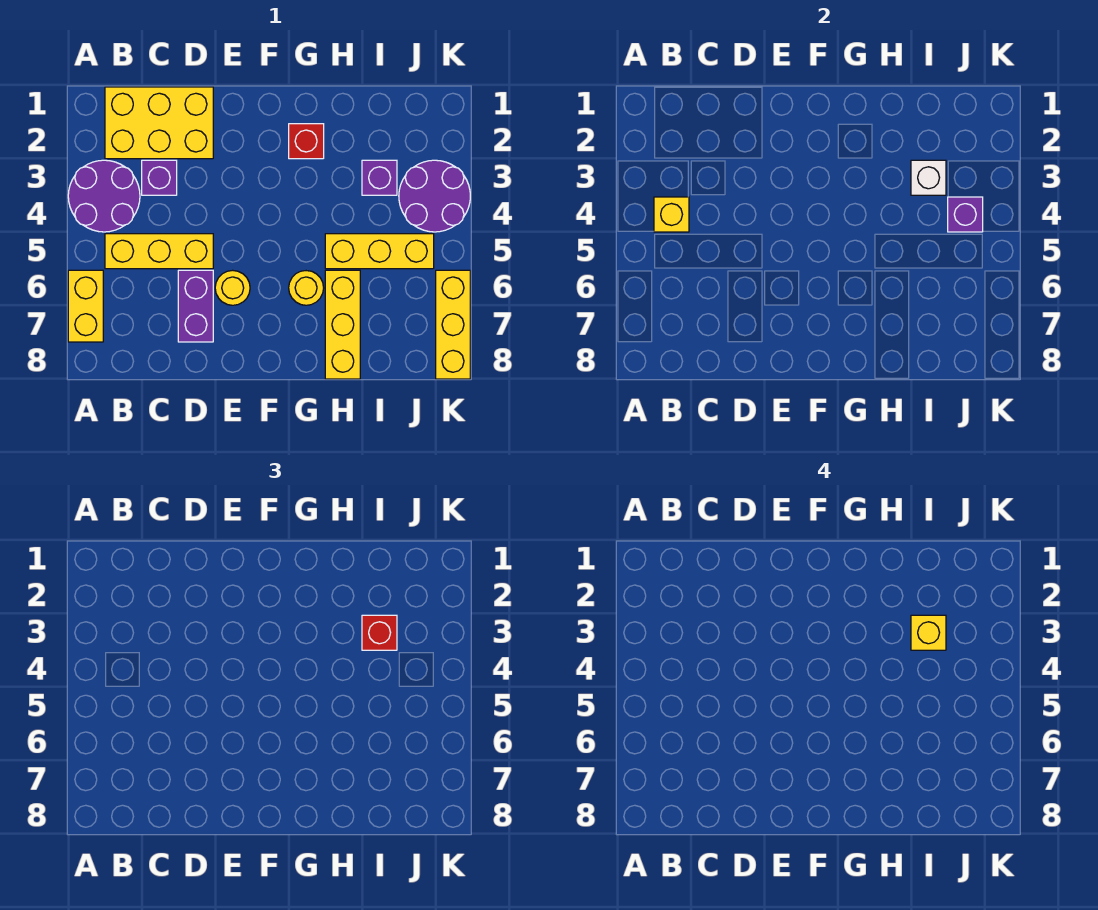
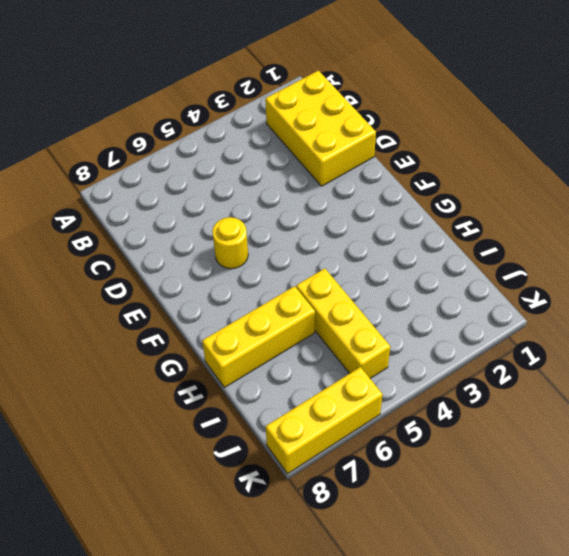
none -> purple 2x2 round brick [68,160,140,232]
none -> yellow 1x2 brick [68,270,103,342]
none -> yellow 1x3 brick [105,234,213,269]

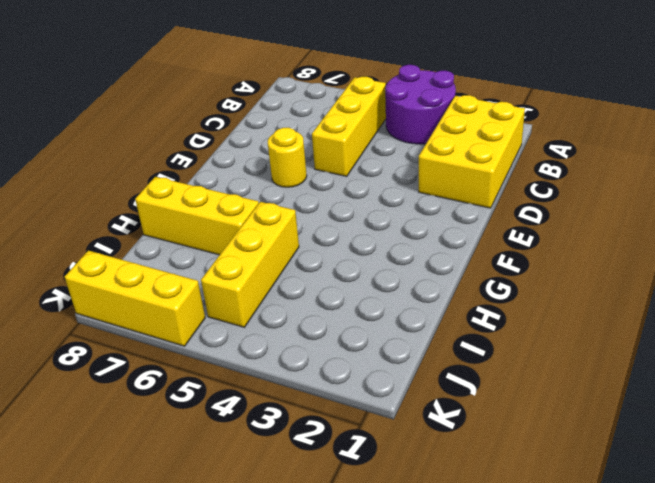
none -> yellow 1x2 brick [68,270,103,342]
none -> purple 1x1 brick [142,160,177,195]
none -> purple 1x2 brick [178,270,213,342]

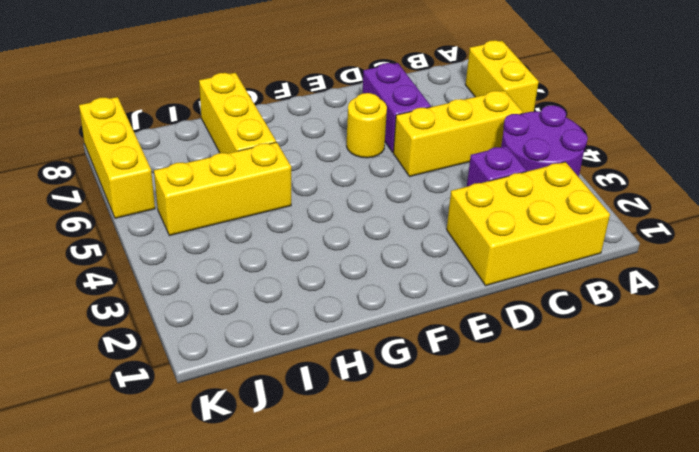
none -> red 1x1 brick [289,124,324,159]
none -> yellow 1x1 round brick [289,271,324,305]
none -> purple 1x1 brick [362,160,397,195]

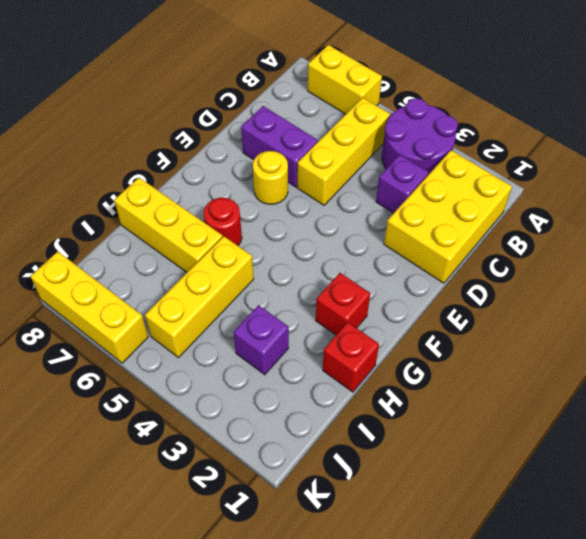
red 1x1 round brick [204,198,242,246] -> yellow 1x1 round brick [289,271,324,305]
red 1x1 brick [323,322,379,392] -> red 1x1 brick moved to [362,615,397,650]
none -> purple 2x2 round brick [399,160,470,232]
none -> yellow 1x1 brick [654,197,689,232]
none -> white 1x1 brick [911,160,946,195]

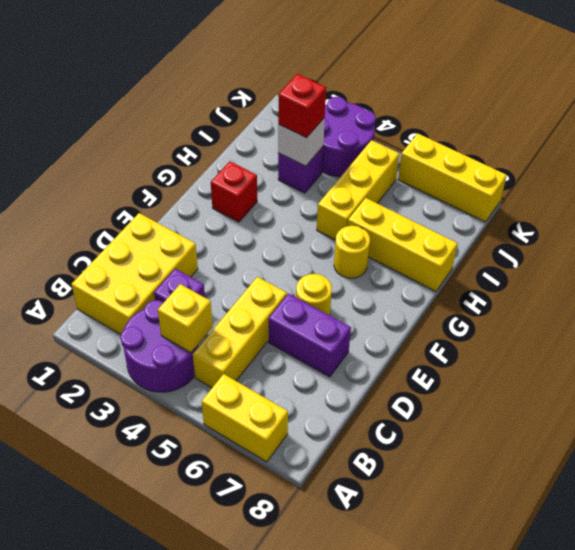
none -> purple 1x1 brick [948,197,983,232]
none -> yellow 1x1 brick [911,615,946,650]

